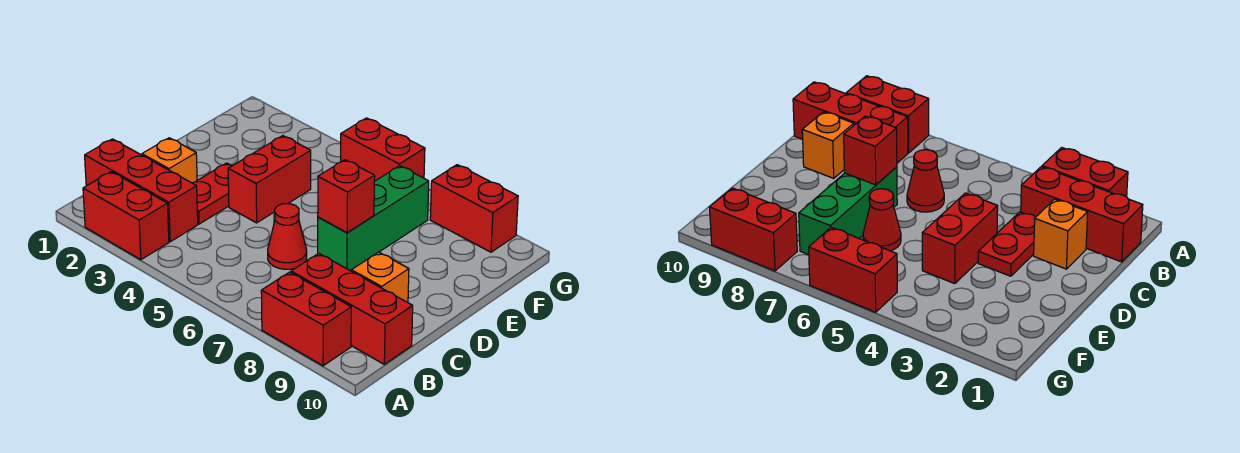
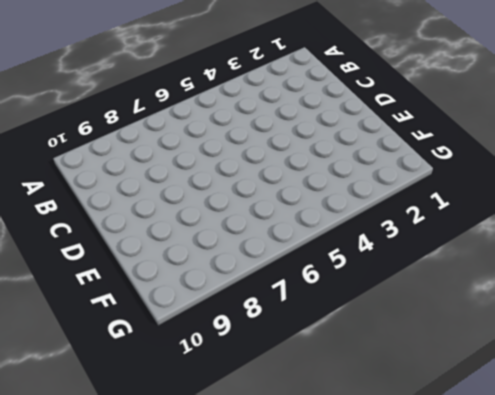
none -> red 1x2 brick [83,172,169,260]
none -> red 1x2 brick [261,272,351,366]
none -> red 1x3 brick [85,139,198,242]

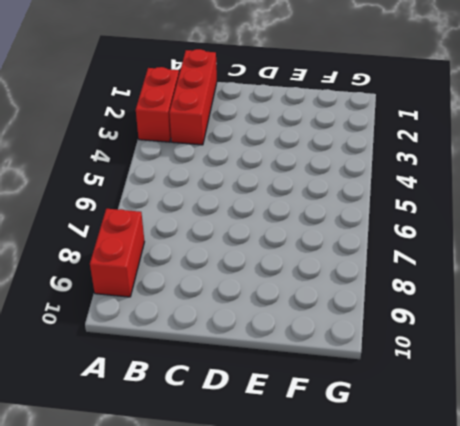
none -> red 1x3 brick [291,253,413,364]
none -> orange 1x1 brick [142,138,197,183]
none -> red 1x2 plate [193,163,232,224]

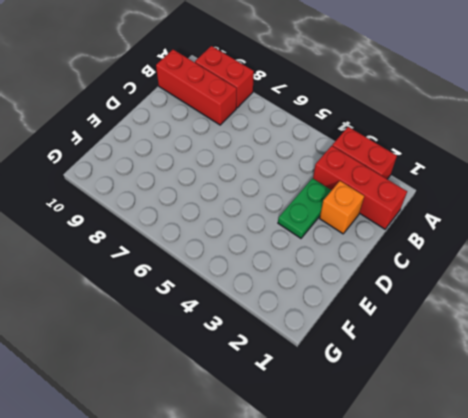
green 1x2 plate [278,178,332,238] -> red 1x2 plate [193,163,232,224]
none -> red 1x1 cone [268,204,307,269]
none -> orange 1x1 brick [351,252,409,303]
none -> red 1x2 brick [228,136,311,223]

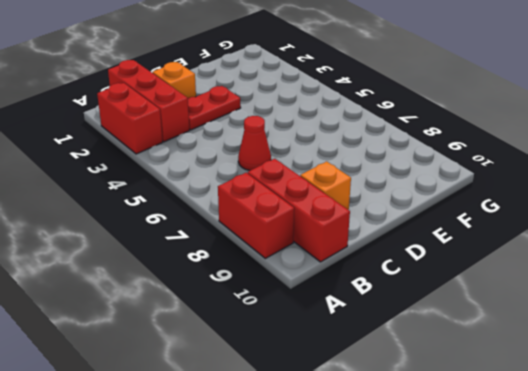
none -> red 1x2 brick [228,136,311,223]
none -> green 1x3 brick [318,166,429,271]
none -> red 1x1 cone [863,189,901,251]

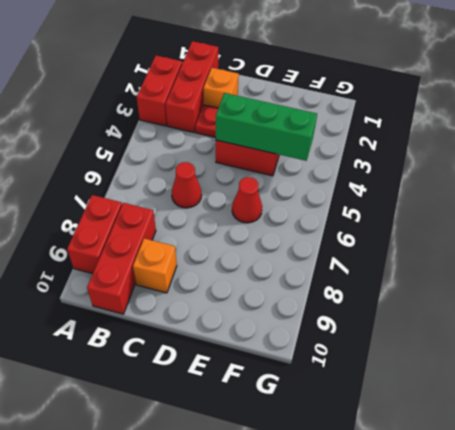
green 1x3 brick [216,93,317,161] -> green 1x3 brick moved to [318,166,429,271]
none -> red 1x2 brick [341,118,425,181]
none -> red 1x2 brick [430,165,518,252]
none -> red 1x1 brick [318,160,375,233]

